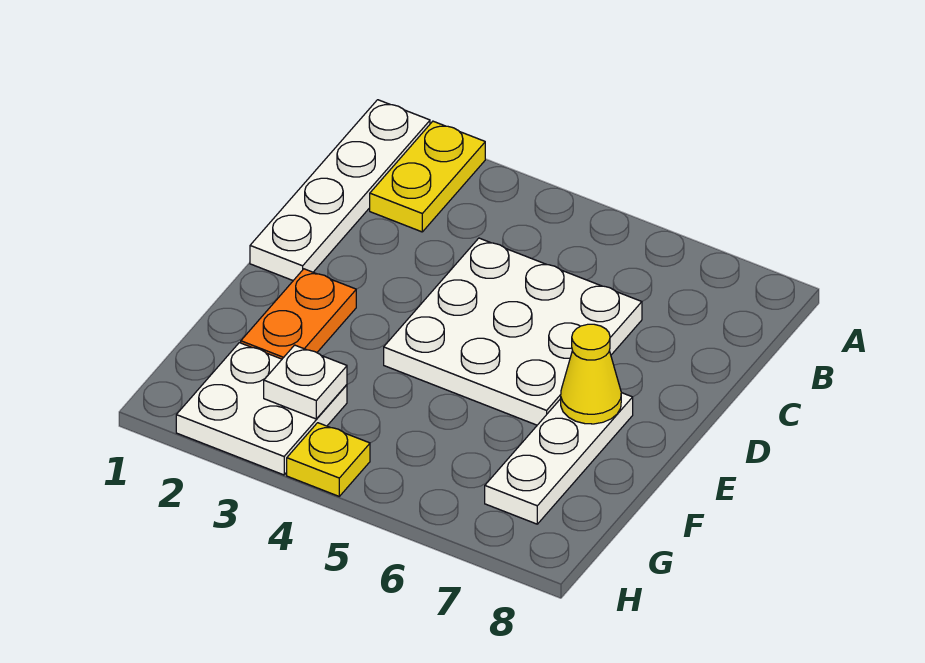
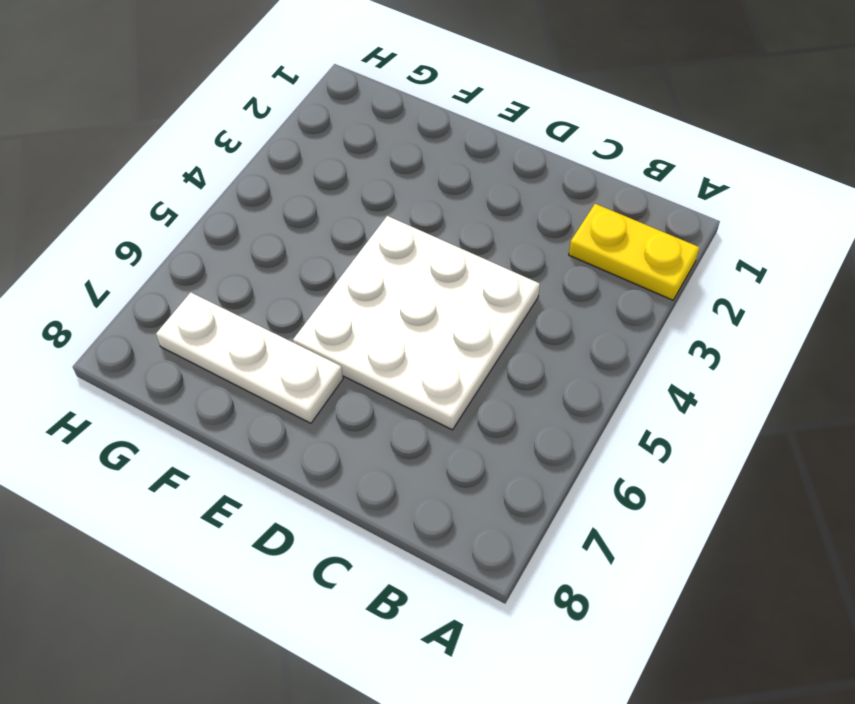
none -> white 1x4 plate [250,100,430,280]
none -> orange 1x2 plate [241,269,356,359]

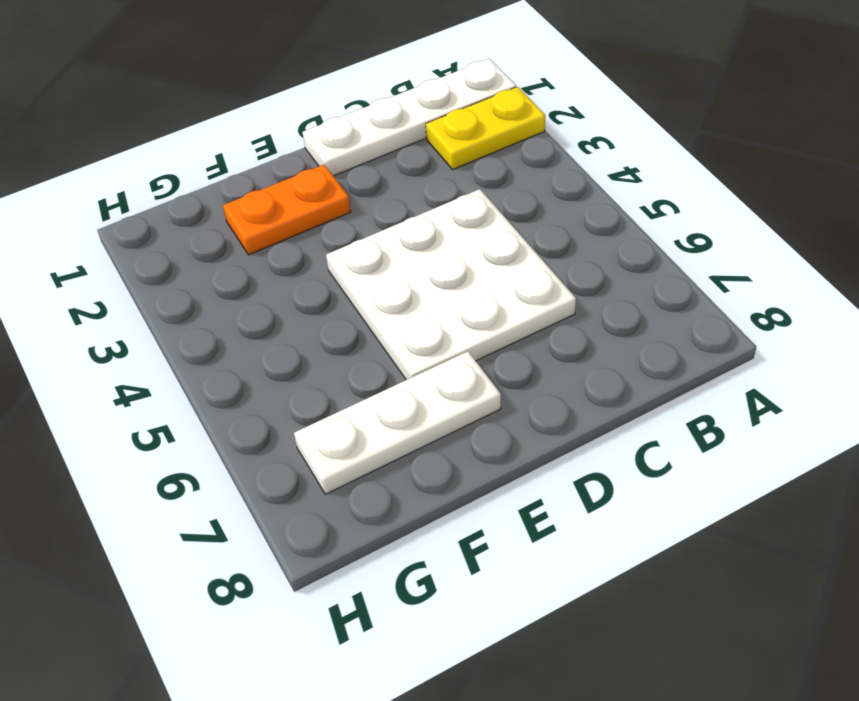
none -> white 2x2 plate [176,343,347,475]
none -> yellow 1x1 plate [287,423,370,496]

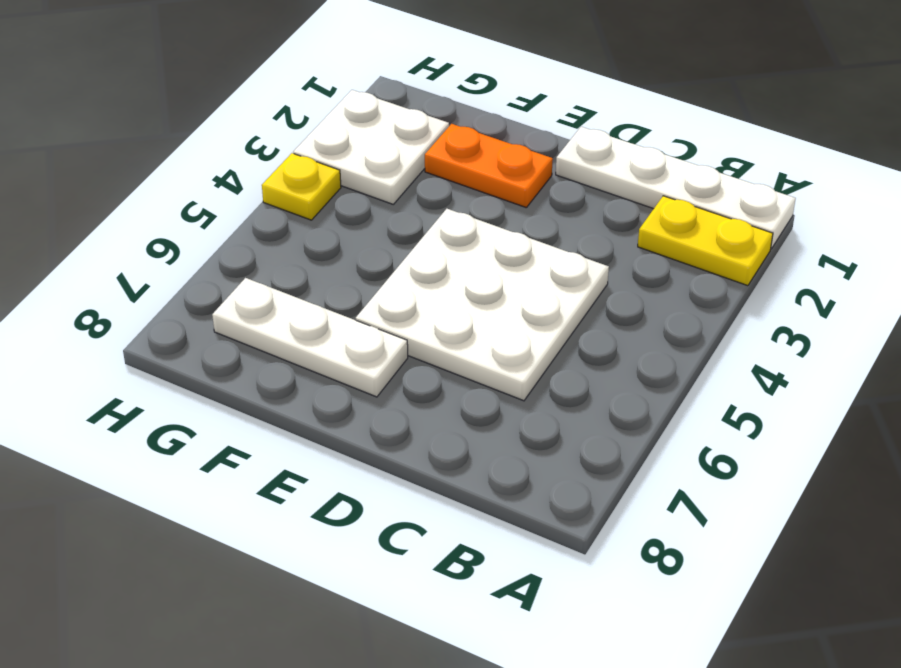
none -> yellow 1x1 cone [561,324,621,424]
none -> white 1x1 plate [264,345,347,419]

